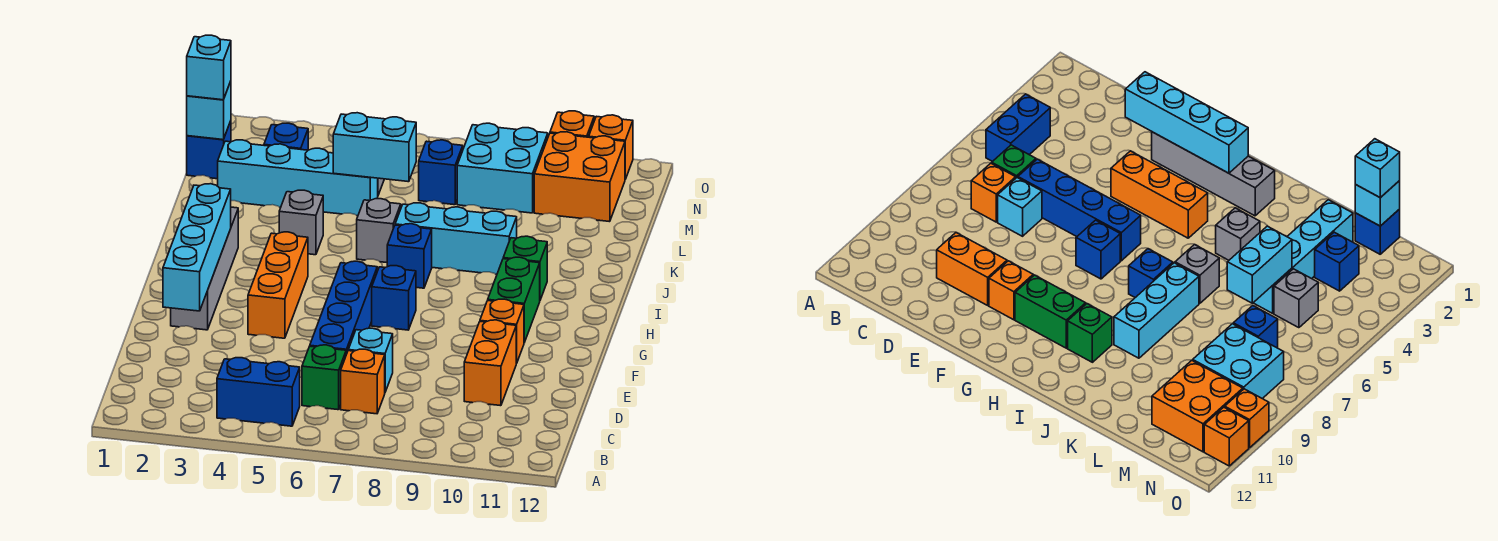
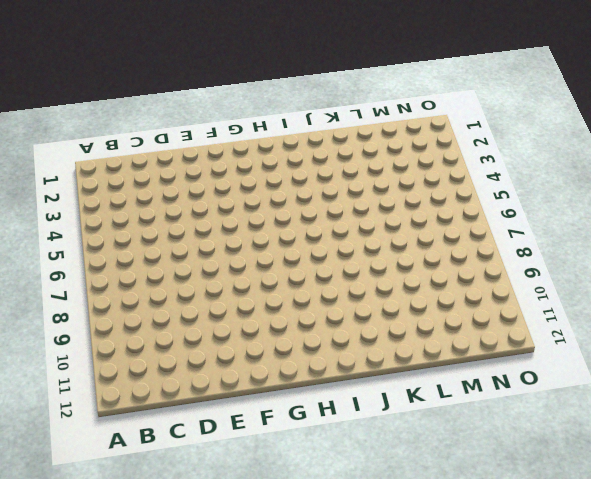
none -> blue 1x2 brick [217,358,300,426]
none -> green 1x1 brick [302,345,346,410]
none -> orange 1x1 brick [341,349,385,414]

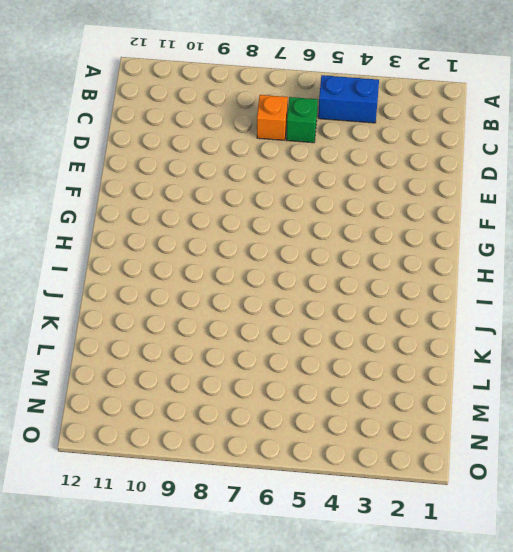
none -> blue 1x4 brick [310,261,377,354]
none -> cyan 1x1 brick [348,328,393,392]
none -> orange 1x2 brick [464,320,516,406]

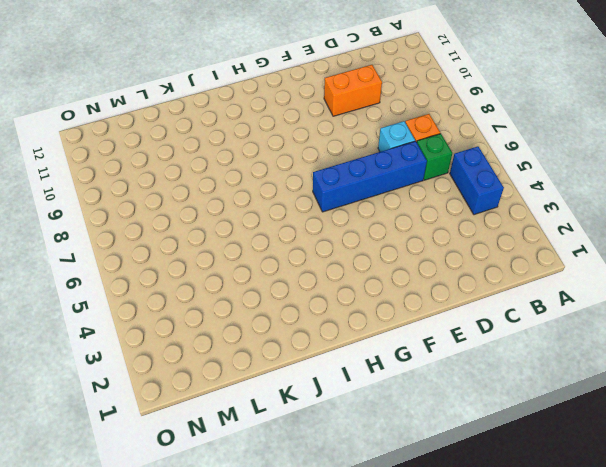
none -> grey 1x4 brick [171,207,238,330]
none -> orange 1x3 brick [248,232,308,338]
none -> orange 1x1 brick [480,299,524,363]

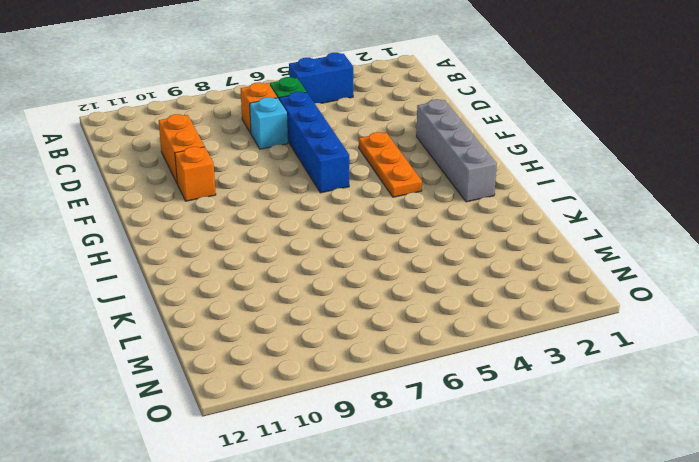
orange 1x3 plate [359,132,422,197] -> orange 1x3 brick [248,232,308,338]
none -> blue 1x1 brick [372,266,416,330]
none -> green 1x2 brick [488,257,540,343]
none -> blue 1x1 brick [387,224,432,288]

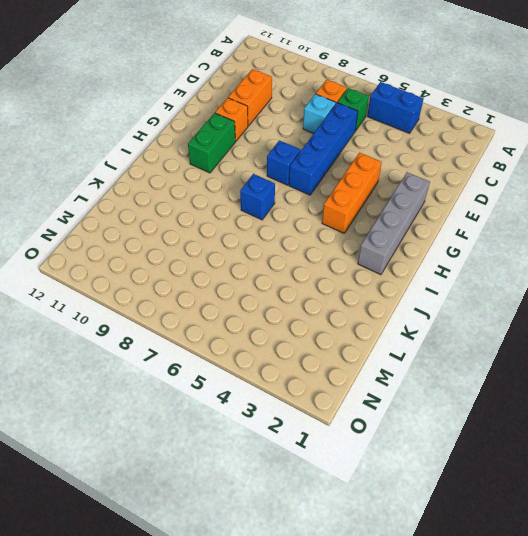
none -> green 1x1 brick [503,236,547,300]
none -> grey 1x1 brick [279,190,323,255]
none -> grey 1x1 brick [357,199,401,262]

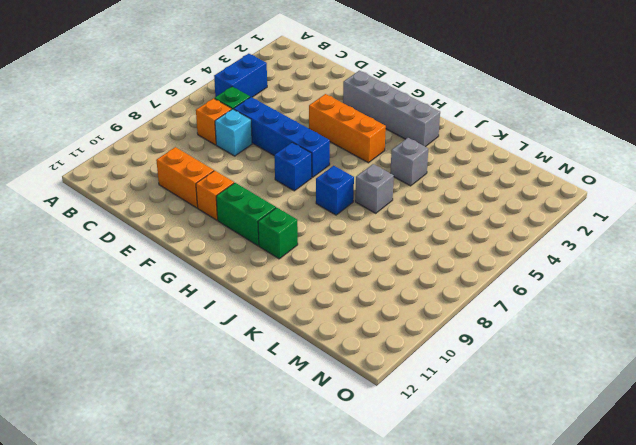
none -> cyan 1x3 brick [395,203,517,275]
none -> cyan 1x4 brick [218,140,378,216]
none -> blue 1x1 brick [187,121,231,179]

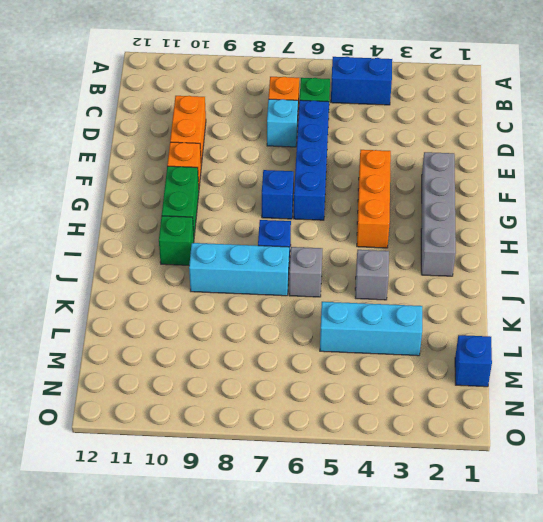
cyan 1x3 brick [320,302,422,356] -> cyan 1x4 brick [218,140,378,216]
none -> blue 1x1 brick [264,123,308,150]
none -> grey 1x1 brick [1274,269,1318,328]
none -> blue 1x1 brick [419,140,463,205]

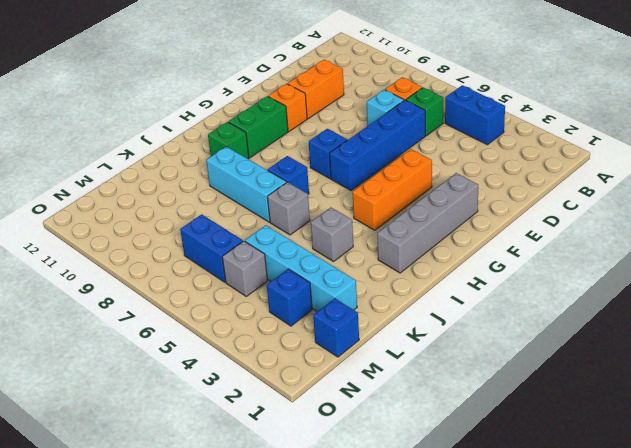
blue 1x2 brick [180,214,243,282] -> blue 1x1 brick [419,140,463,205]
none -> cyan 2x2 brick [457,123,548,213]
none -> orange 2x2 brick [534,132,625,222]
none -> orange 1x1 brick [550,111,594,137]

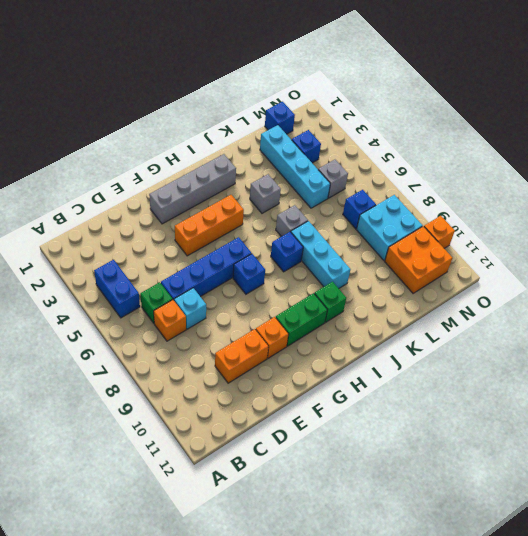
none -> orange 1x1 brick [589,115,633,179]
none -> cyan 1x4 brick [163,184,231,311]
none -> cyan 1x2 brick [333,113,416,182]

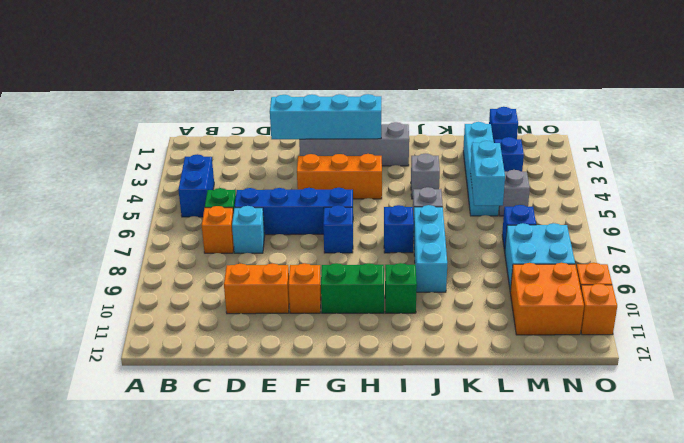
none -> cyan 1x1 brick [187,81,231,140]
none -> cyan 1x1 brick [187,35,231,100]

